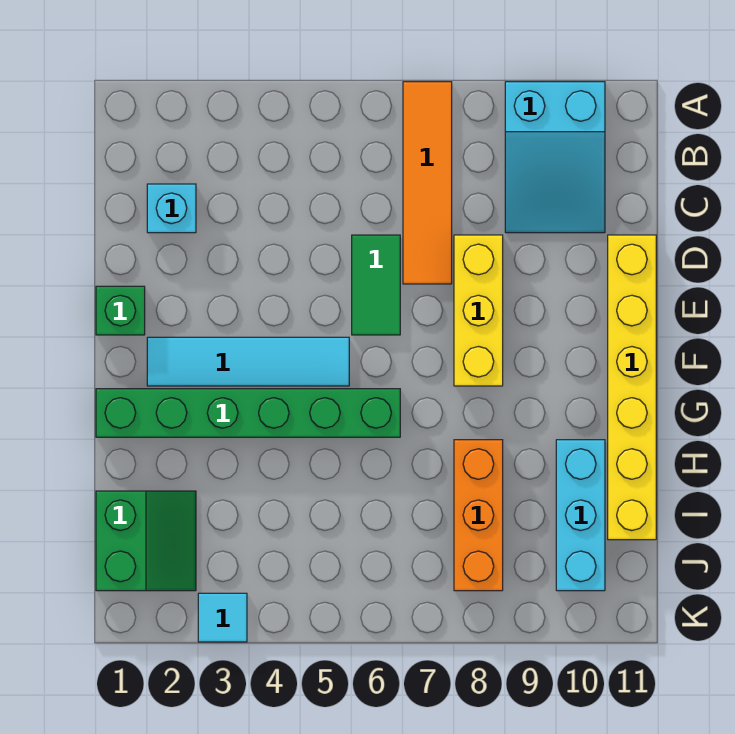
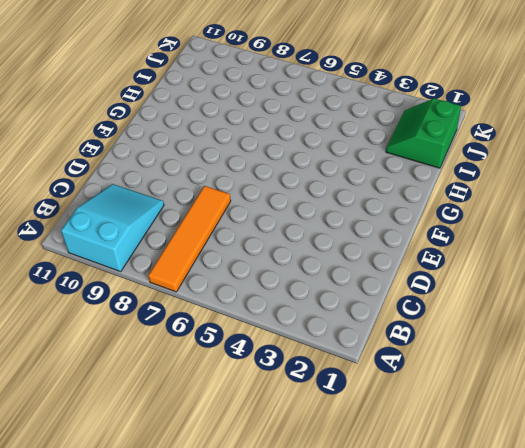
none -> cyan 1x1 brick [147,184,196,233]
none -> green 1x2 tile [352,235,400,335]
none -> yellow 1x3 brick [454,235,503,386]

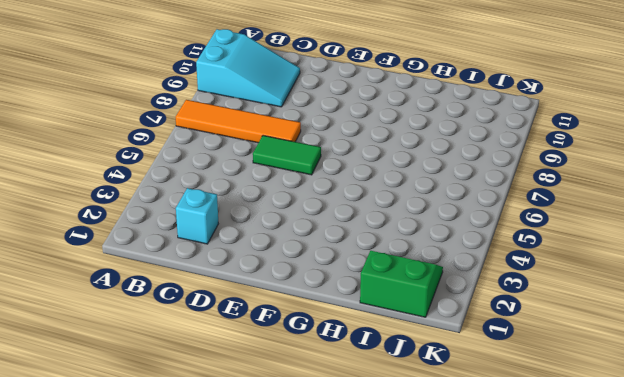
none -> yellow 1x3 brick [454,235,503,386]
none -> yellow 1x6 brick [608,235,656,540]
none -> green 1x1 brick [96,286,145,335]

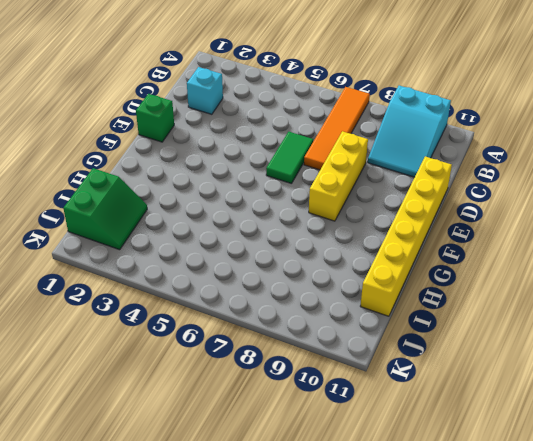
none -> cyan 1x4 tile [147,337,349,386]
none -> green 1x6 brick [96,389,400,437]
none -> orange 1x3 brick [454,440,503,591]

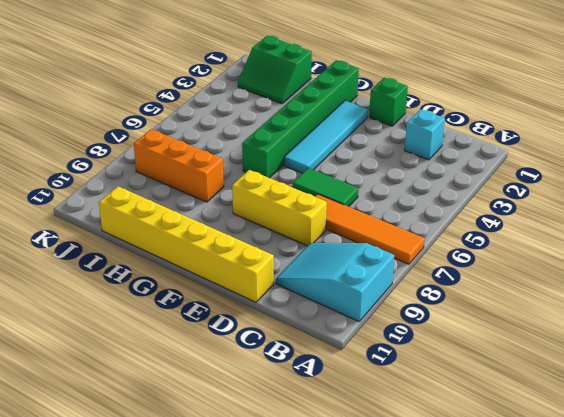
none -> cyan 1x3 brick [556,440,605,591]
none -> cyan 1x1 tile [198,593,247,642]

